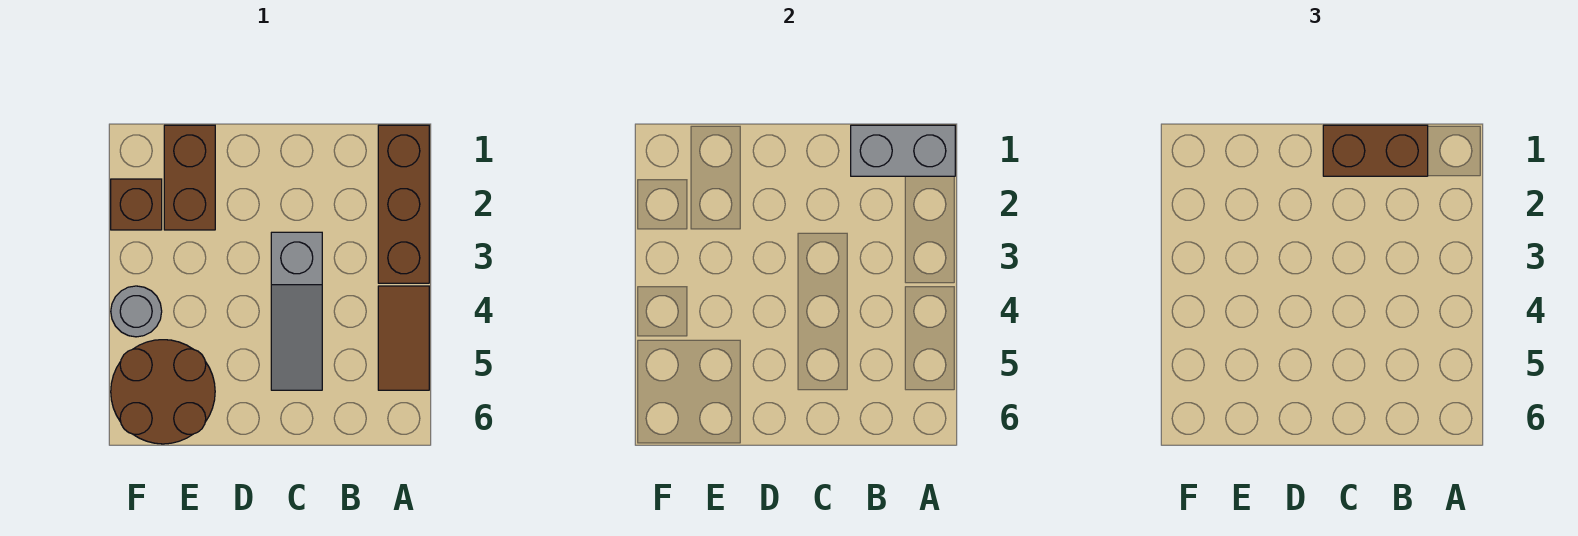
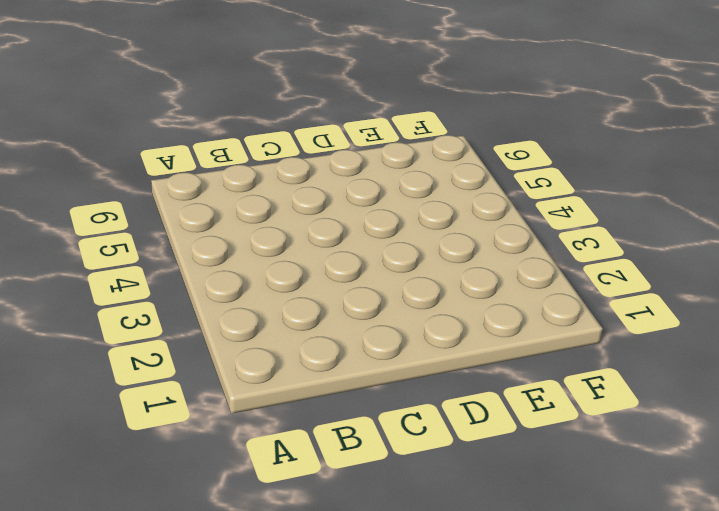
none -> brown 1x3 brick [378,125,429,283]
none -> brown 1x2 tile [378,286,429,390]

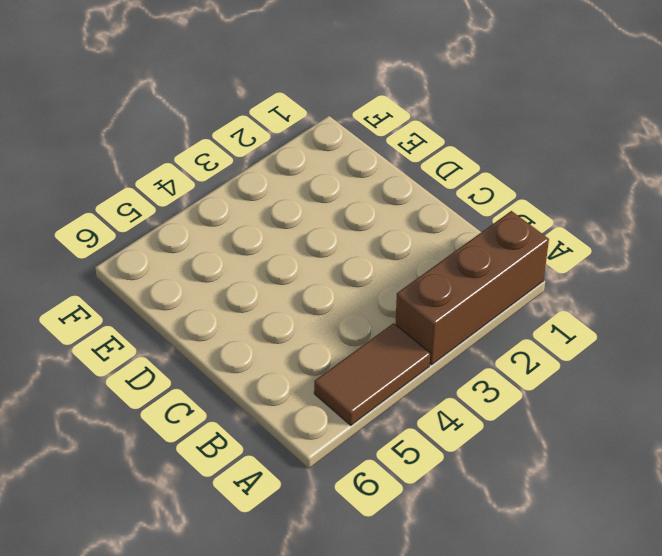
none -> grey 1x3 slope [271,232,322,390]
none -> brown 1x2 brick [164,125,215,230]

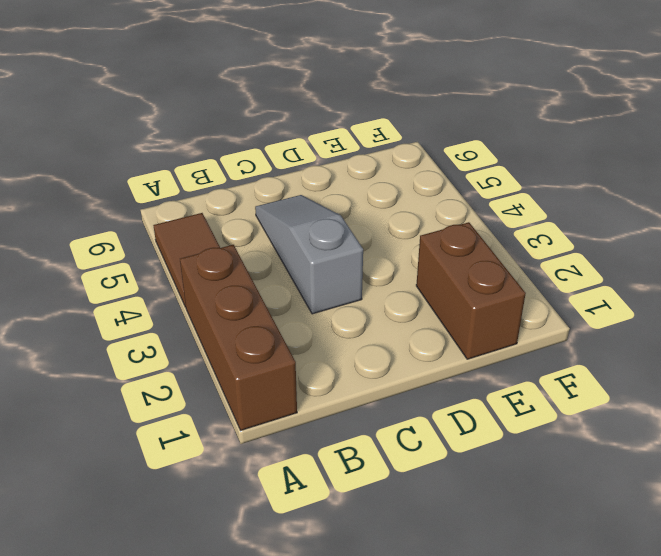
none -> brown 2x2 round brick [111,340,215,444]
none -> brown 1x1 brick [111,179,162,230]

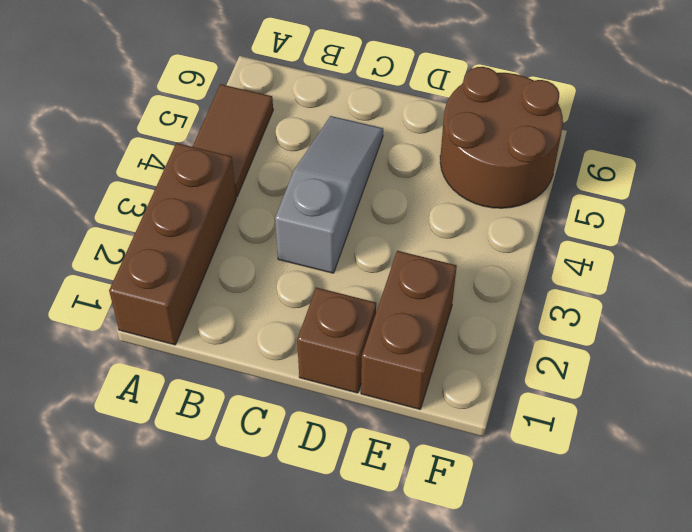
brown 1x1 brick [297,287,376,393] -> brown 1x1 brick moved to [111,179,162,230]
none -> grey 1x1 round brick [111,286,162,337]
none -> grey 1x2 brick [851,125,955,176]

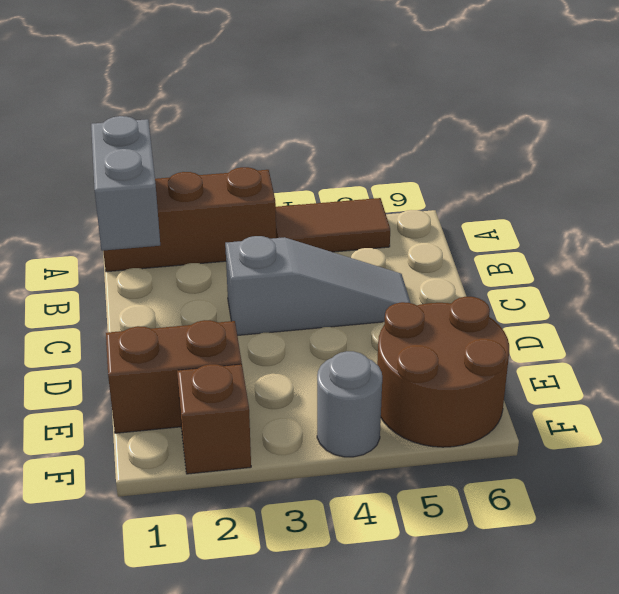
none -> brown 1x2 brick [1323,125,1428,176]

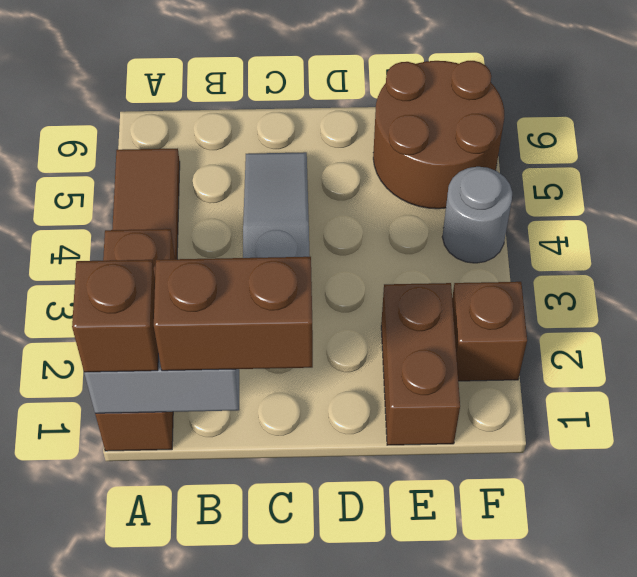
brown 1x1 brick [72,260,158,372] -> none

